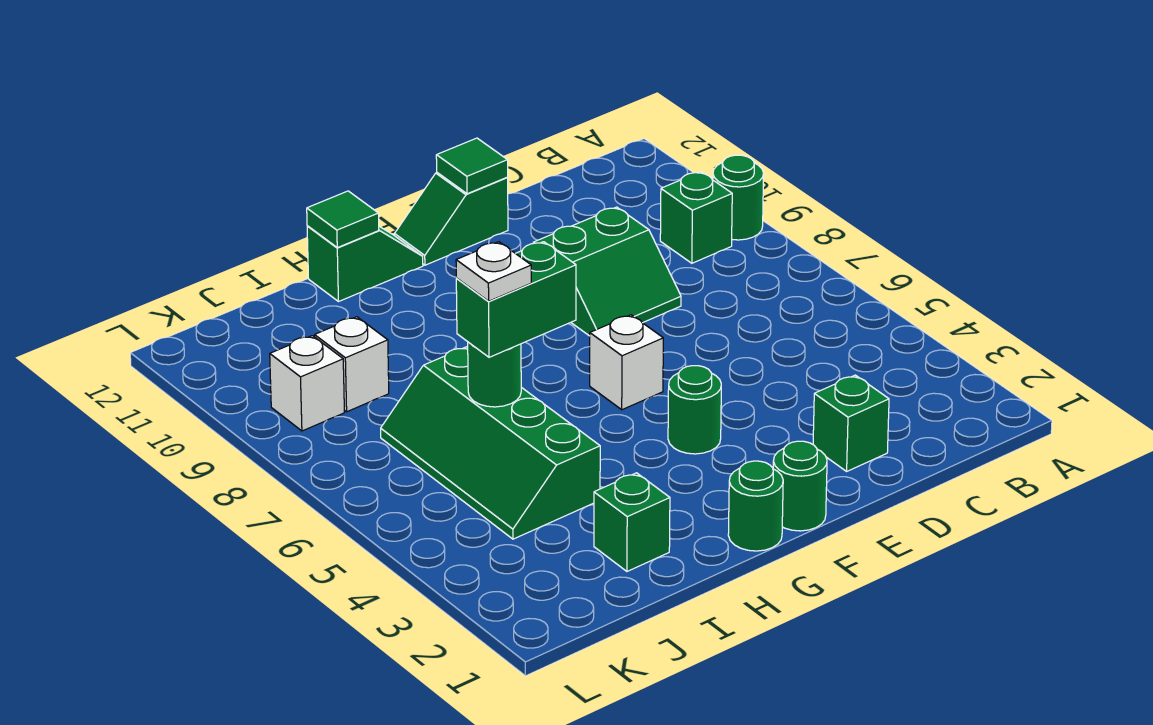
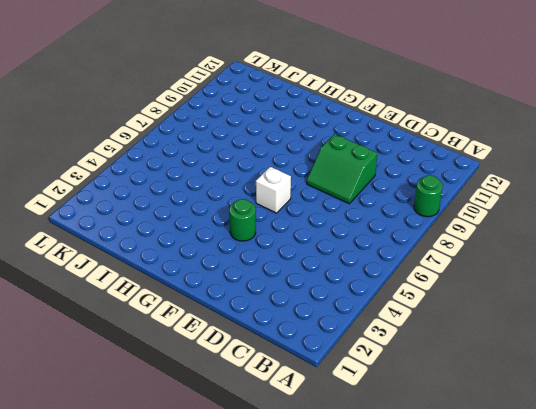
none -> green 1x1 brick [660,172,732,263]
none -> green 1x1 brick [813,375,889,471]
none -> green 1x2 slope [395,173,508,265]

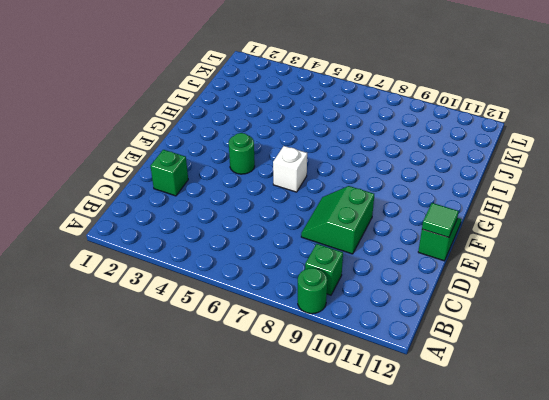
none -> green 1x1 round brick [773,441,827,531]
none -> green 1x1 round brick [728,461,783,551]
none -> green 1x2 slope [307,226,423,301]

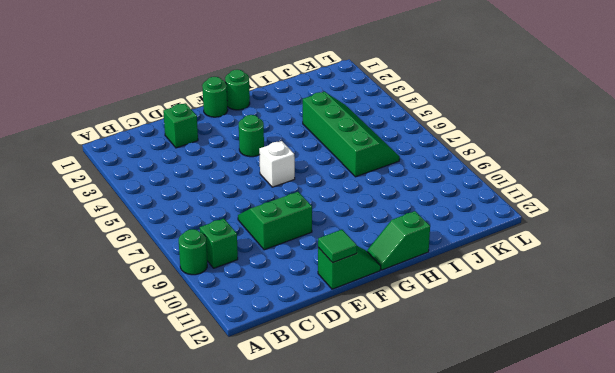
none -> green 1x1 brick [594,473,670,571]
none -> white 1x1 brick [315,317,389,412]
none -> white 1x1 brick [270,336,344,431]

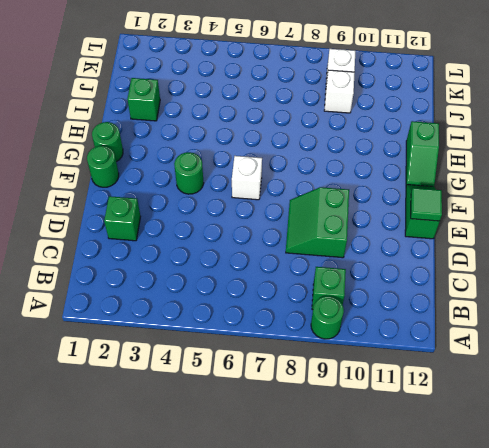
none -> green 2x4 slope [381,347,600,539]
none -> green 1x1 tile [307,191,379,248]
none -> green 1x1 round brick [468,342,521,407]

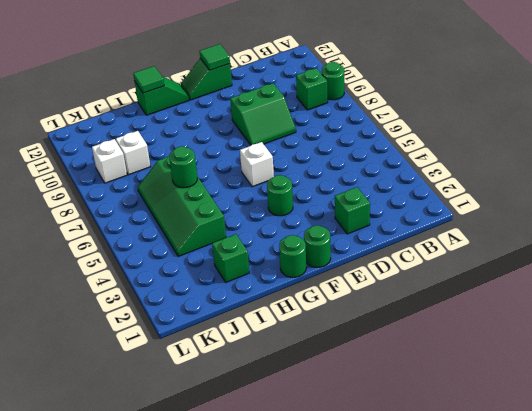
none -> green 1x2 brick [456,242,576,357]
none -> white 1x1 plate [456,242,531,301]

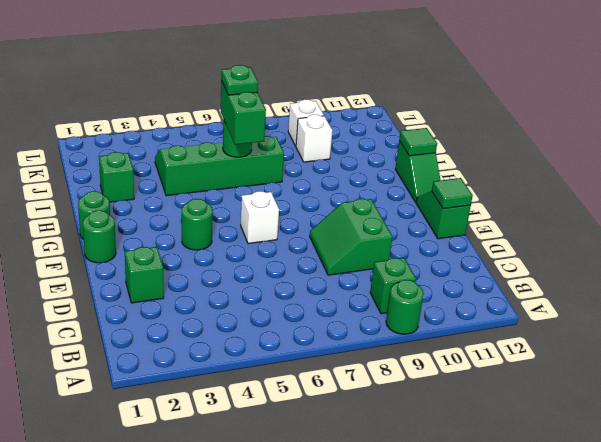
green 1x1 plate [221,65,258,95] -> white 1x1 plate [456,242,531,301]

